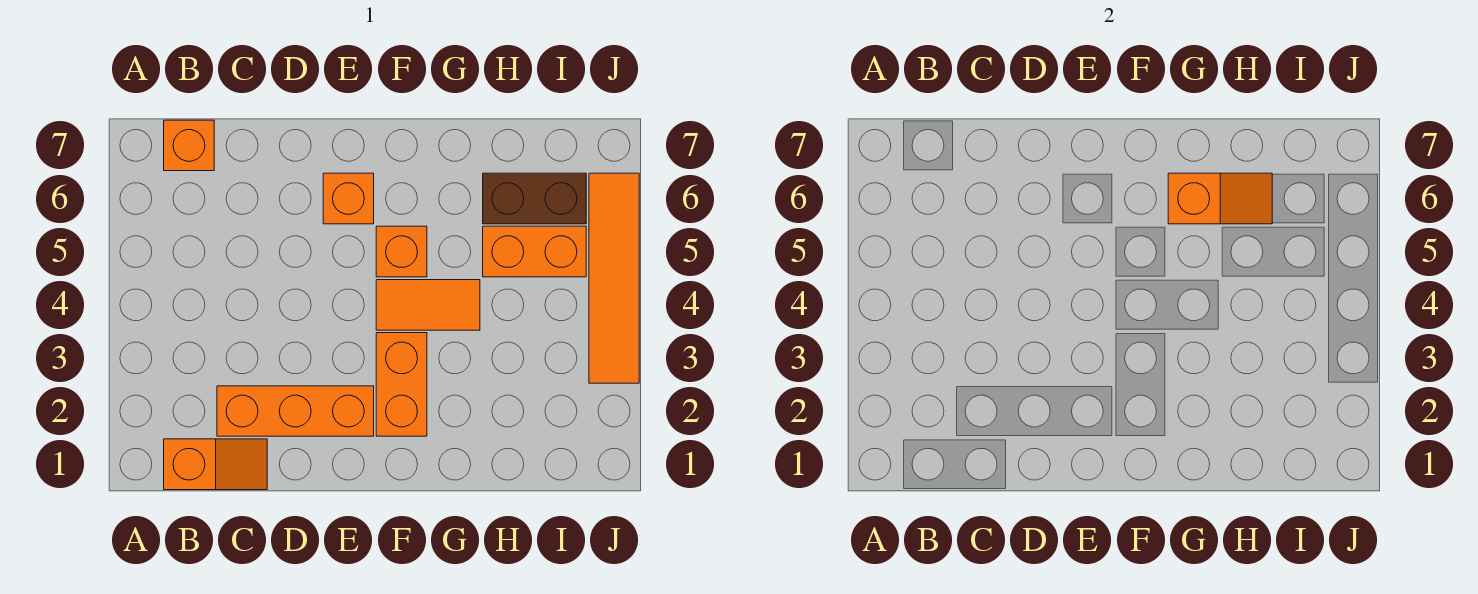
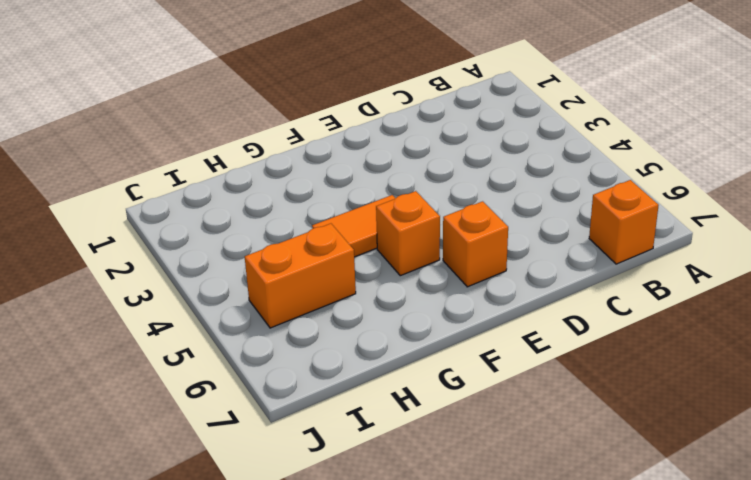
none -> orange 1x2 slope [164,439,267,490]
none -> orange 1x3 brick [217,386,374,436]

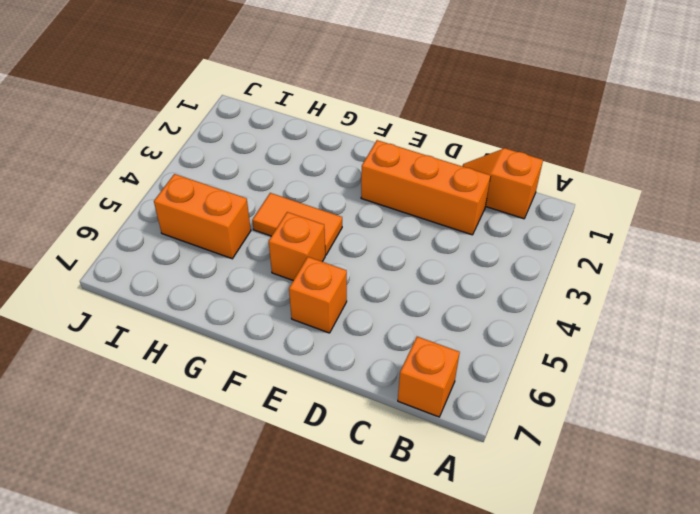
none -> orange 1x2 brick [376,333,427,436]
none -> brown 1x2 brick [483,173,586,224]

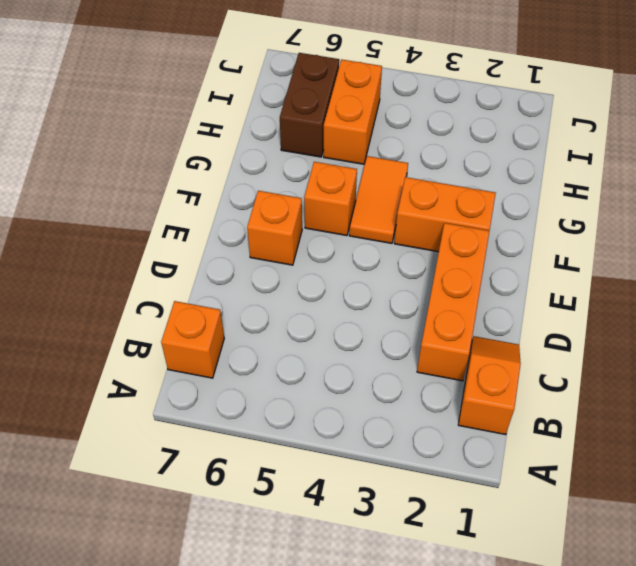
none -> orange 1x4 tile [589,173,639,383]
none -> orange 1x2 slope [1168,173,1272,224]

